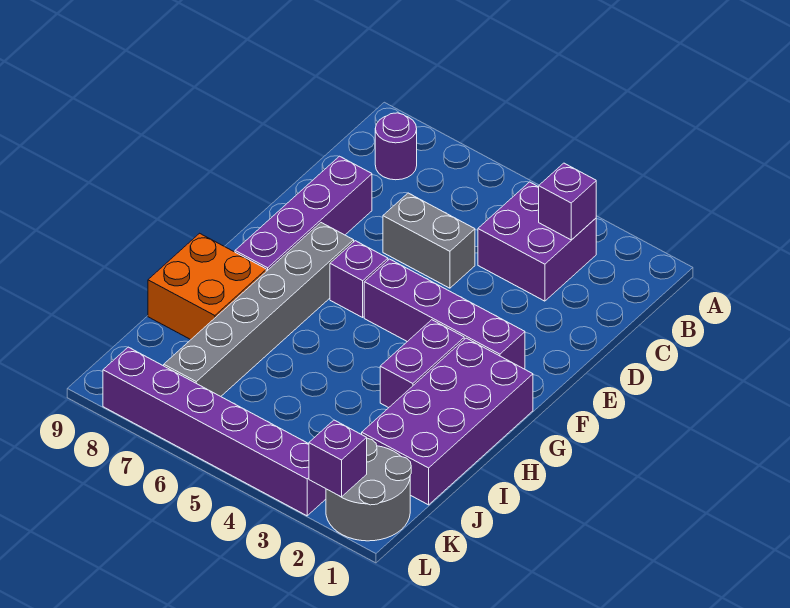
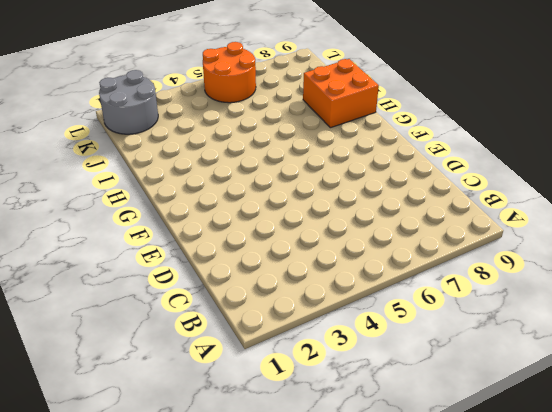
orange 2x2 round brick [203,42,256,103] -> purple 1x6 brick [103,347,326,516]
none -> purple 2x2 brick [478,182,596,301]
none -> purple 1x1 round brick [375,113,417,180]
none -> grey 1x2 brick [383,193,475,288]

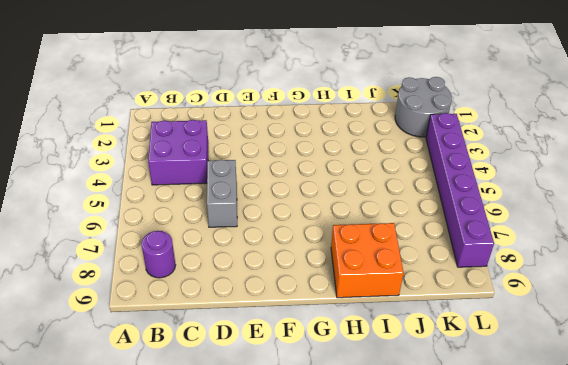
none -> purple 1x4 brick [235,156,372,271]
none -> purple 1x4 brick [364,259,525,369]
none -> purple 1x1 brick [330,241,388,317]

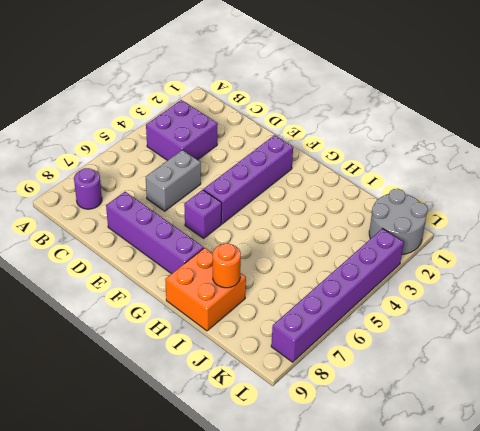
orange 1x1 round brick [213,244,241,288] -> none
none -> grey 1x6 brick [164,223,354,396]
none -> purple 2x4 brick [362,338,533,505]
none -> purple 1x2 brick [380,320,464,408]

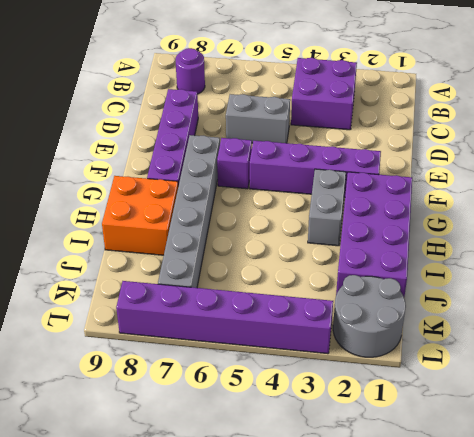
grey 1x2 brick [308,169,346,246] -> purple 1x2 brick [380,320,464,408]
none -> purple 1x1 brick [539,163,596,240]
none -> purple 1x1 brick [309,420,367,497]

